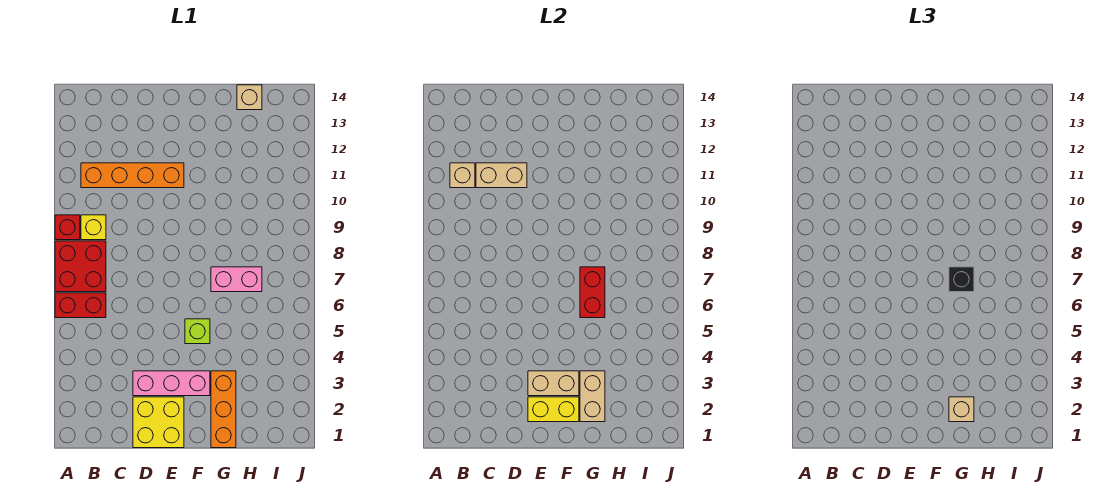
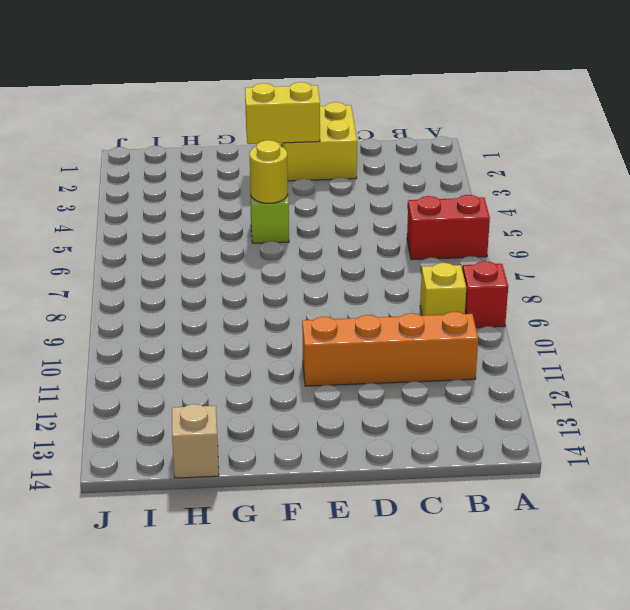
yellow 1x1 round brick [250,140,288,203] -> none
none -> red 2x2 brick [55,241,106,292]
none -> pink 1x3 brick [133,371,210,396]
none -> orange 1x3 brick [211,371,236,448]

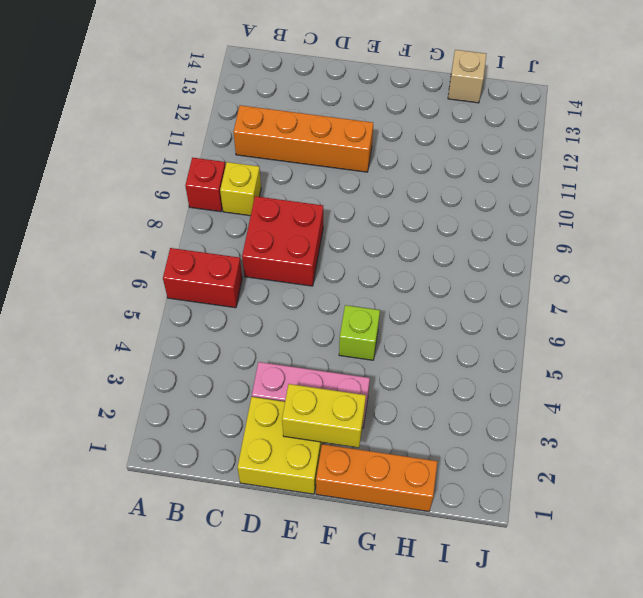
red 2x2 brick [242,196,323,286] -> red 2x2 brick moved to [55,241,106,292]
orange 1x3 brick [316,444,438,511] -> orange 1x3 brick turned to [211,371,236,448]
none -> pink 1x2 brick [211,267,262,292]
none -> tan 1x1 brick [450,163,475,188]
none -> tan 1x2 brick [476,163,527,188]

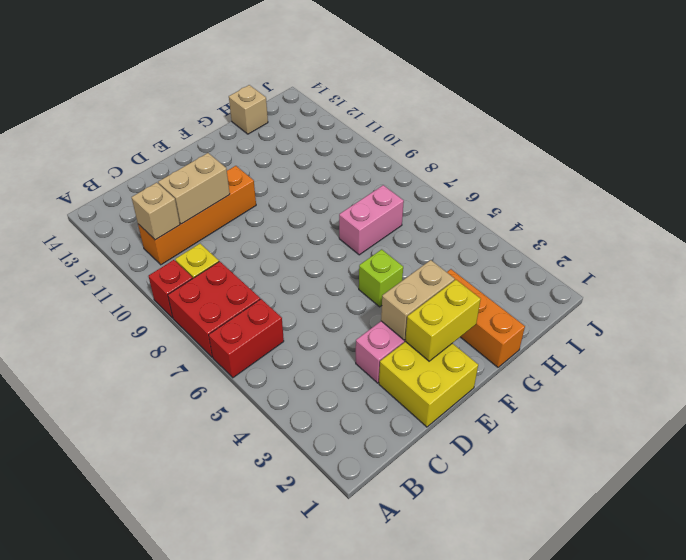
none -> tan 1x2 brick [580,371,605,422]
none -> red 1x2 brick [580,267,605,318]
none -> tan 1x1 brick [949,397,974,422]

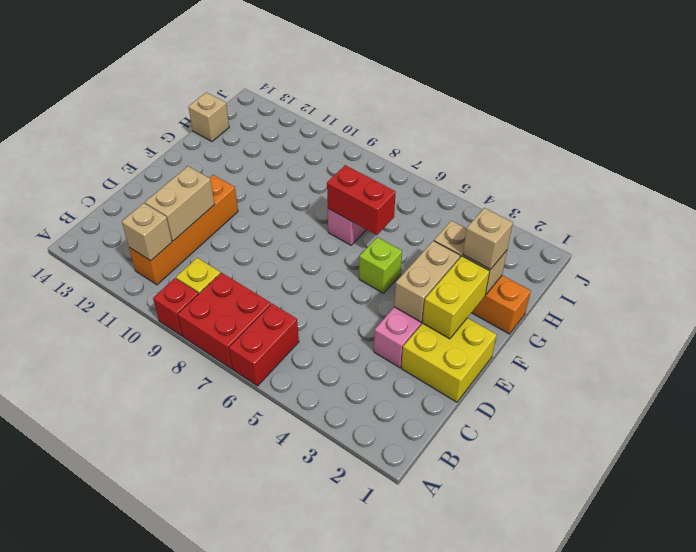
none -> black 1x1 brick [949,267,974,292]

